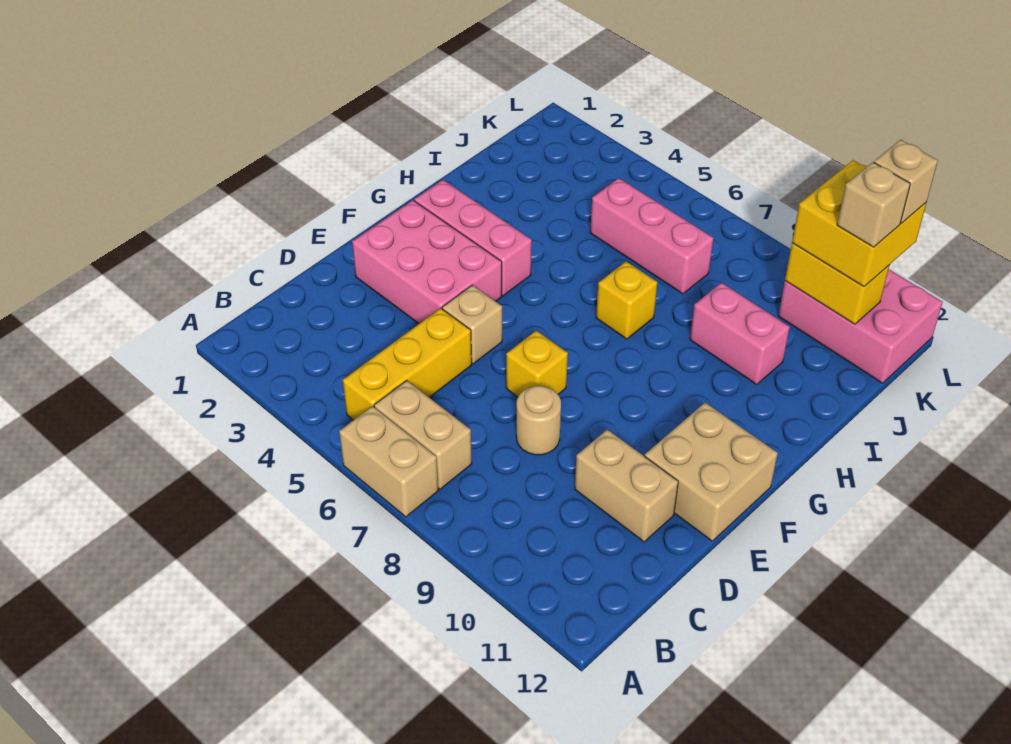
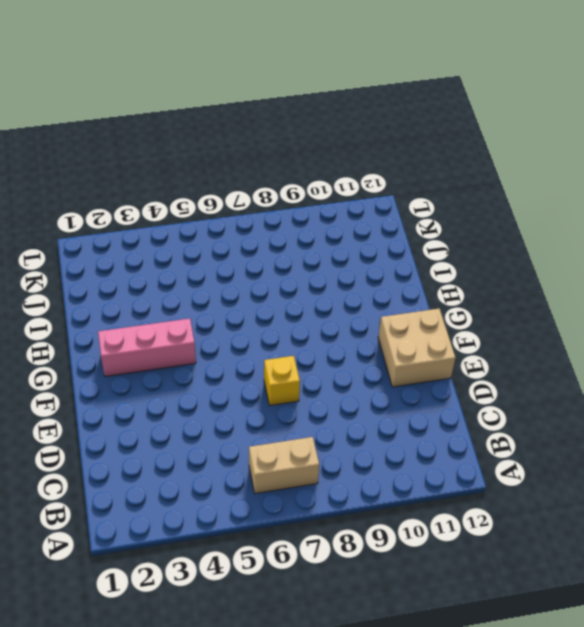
none -> tan 1x2 brick [339,406,438,517]
none -> yellow 1x3 brick [343,308,472,420]
none -> tan 1x1 round brick [516,386,561,455]

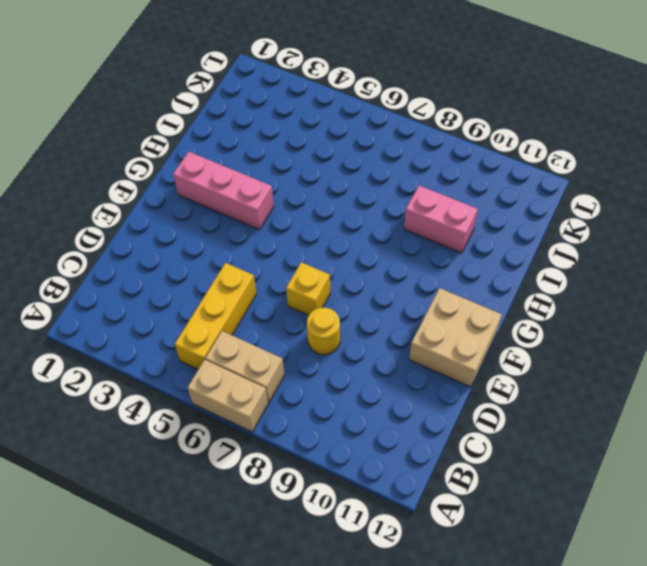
yellow 1x1 round brick [307,308,340,355] -> tan 1x1 round brick [516,386,561,455]
none -> tan 1x2 brick [575,430,678,542]
none -> pink 2x3 brick [352,200,502,324]
none -> tan 1x1 brick [442,285,502,364]

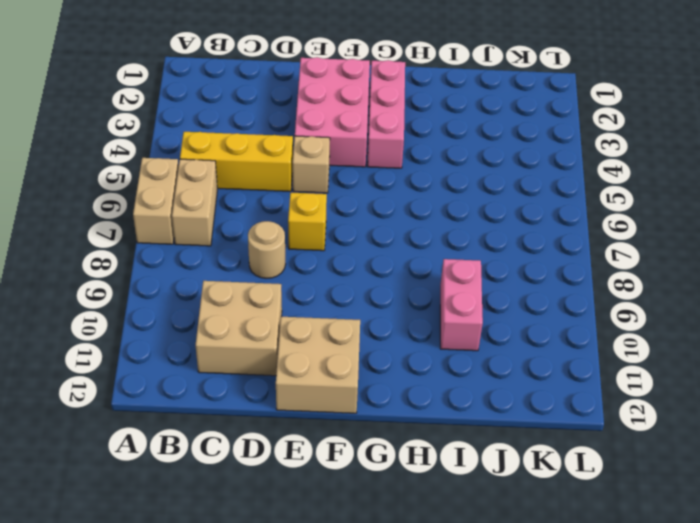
tan 2x2 brick [196,281,282,376] -> tan 1x2 brick [575,430,678,542]
none -> yellow 1x1 brick [596,261,658,339]
none -> pink 1x3 brick [590,178,714,294]
none -> pink 2x3 brick [778,270,943,383]

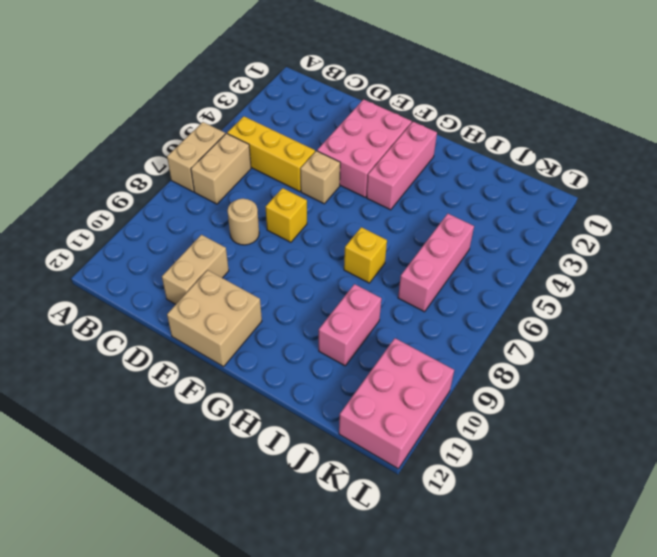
none -> yellow 1x2 brick [785,243,890,324]
none -> yellow 2x2 brick [792,160,927,287]
none -> tan 1x1 brick [837,162,910,247]

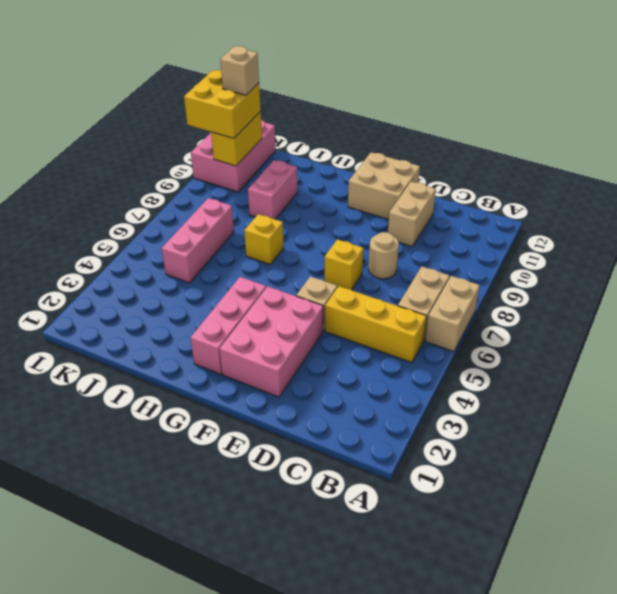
none -> tan 1x1 brick [874,140,938,223]

